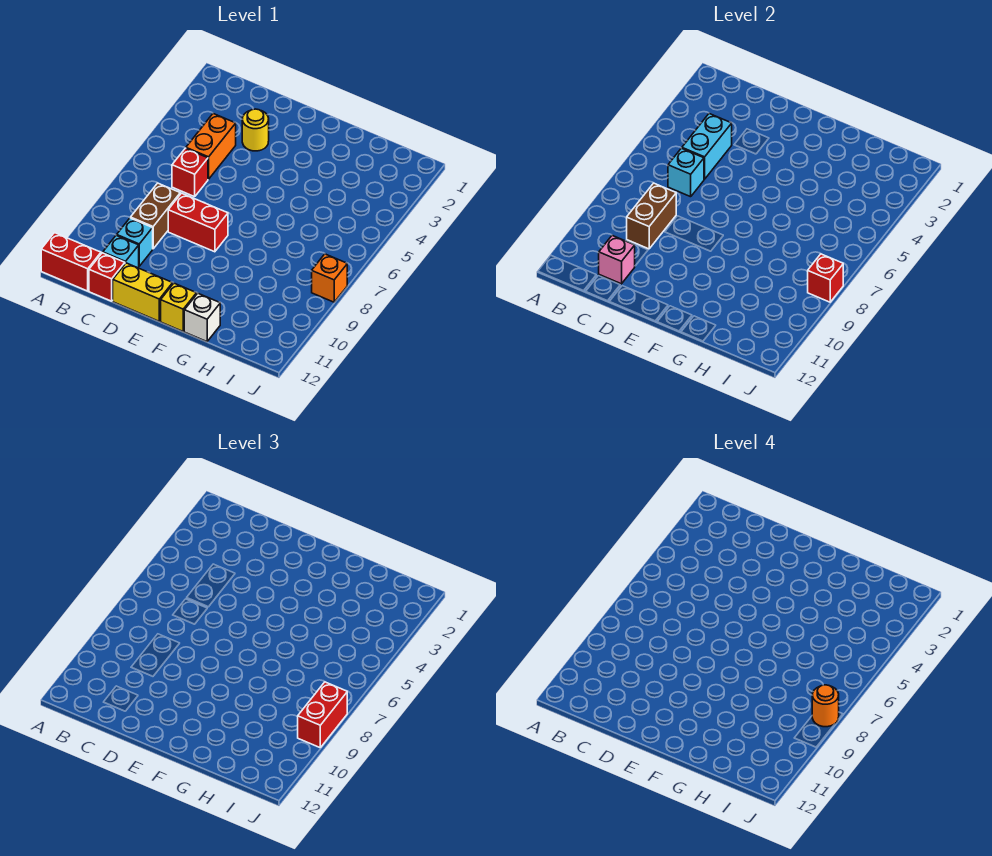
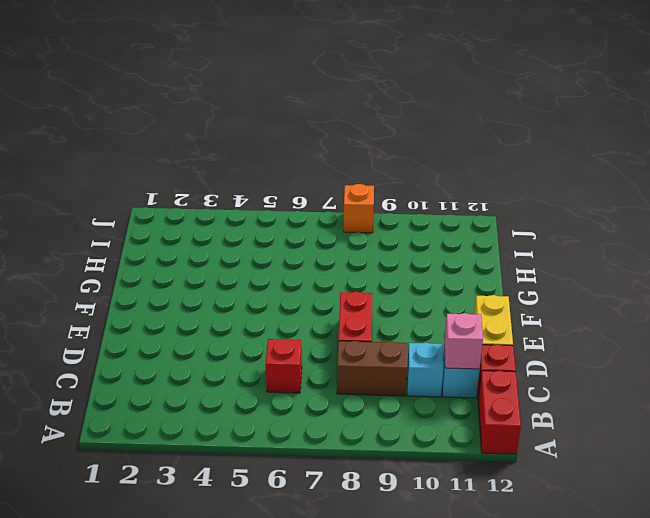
none -> orange 1x2 brick [186,114,236,179]
none -> yellow 1x1 round brick [242,109,269,151]
none -> yellow 1x1 brick [161,283,197,331]

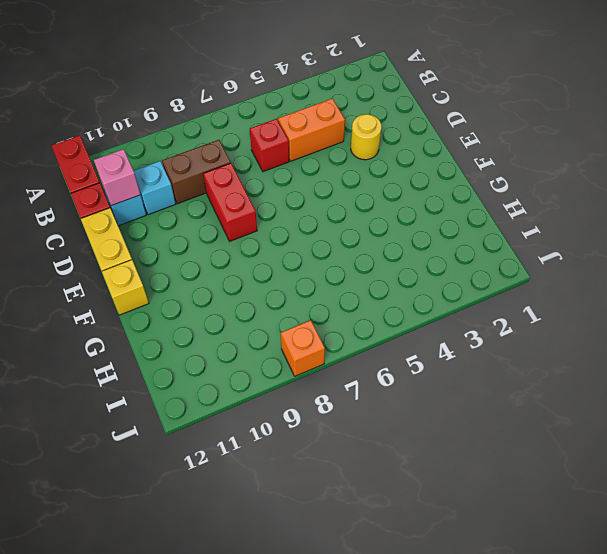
none -> white 1x1 brick [184,293,220,342]
none -> cyan 1x2 brick [682,114,732,179]
none -> cyan 1x1 brick [668,148,704,197]

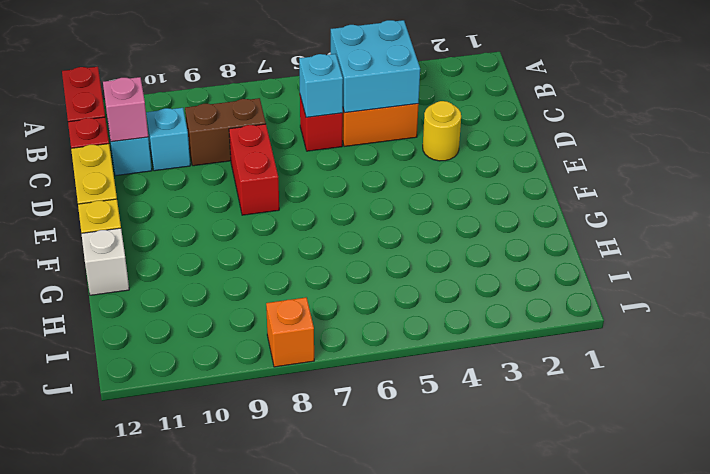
cyan 2x2 brick [331,20,420,113] -> cyan 1x2 brick [682,114,732,179]
none -> brown 1x2 brick [627,183,676,249]
none -> red 1x1 brick [808,254,843,302]
none -> red 1x2 brick [298,682,347,747]

